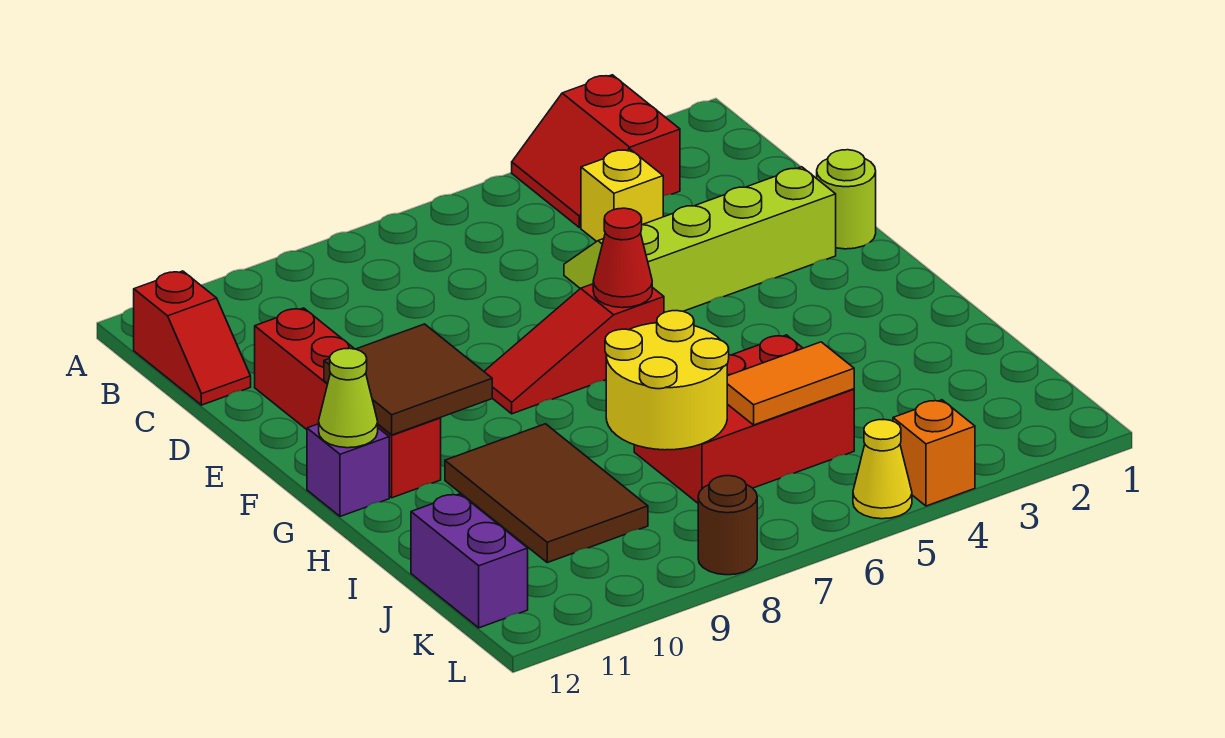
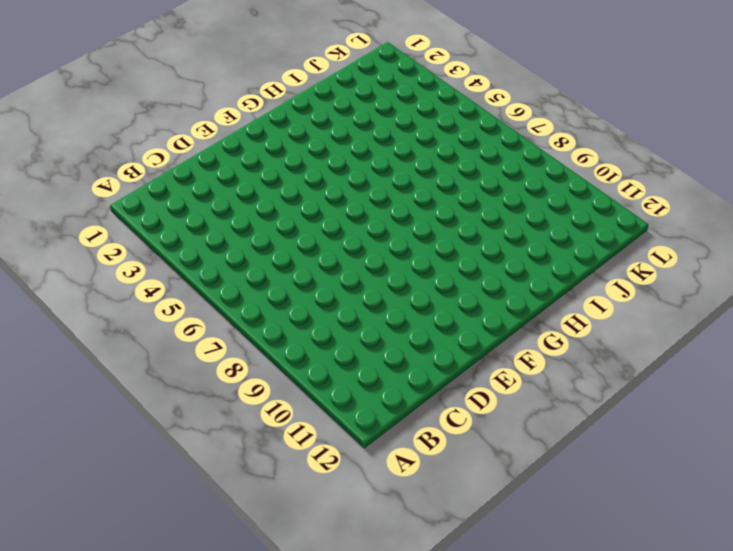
none -> red 2x2 slope [512,75,680,228]
none -> red 1x2 slope [134,271,251,405]
none -> yellow 1x1 brick [581,149,663,241]

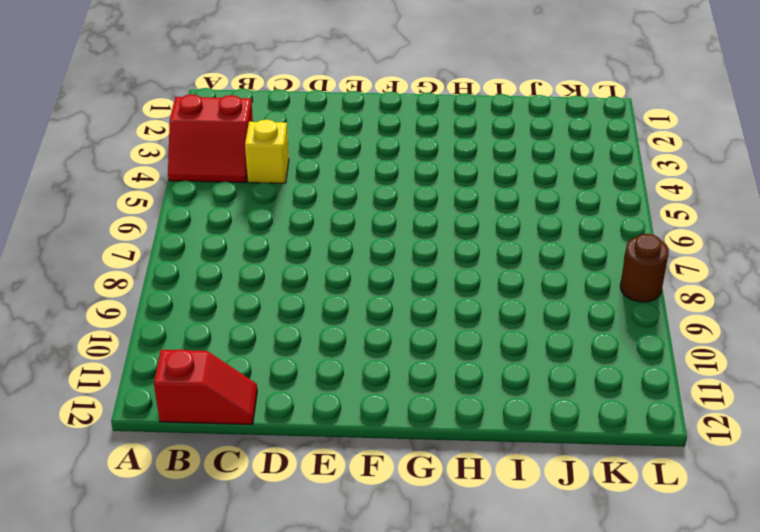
none -> lime 2x4 slope [564,167,836,312]
none -> red 1x4 brick [255,308,441,498]
none -> lime 1x1 round brick [817,150,876,249]

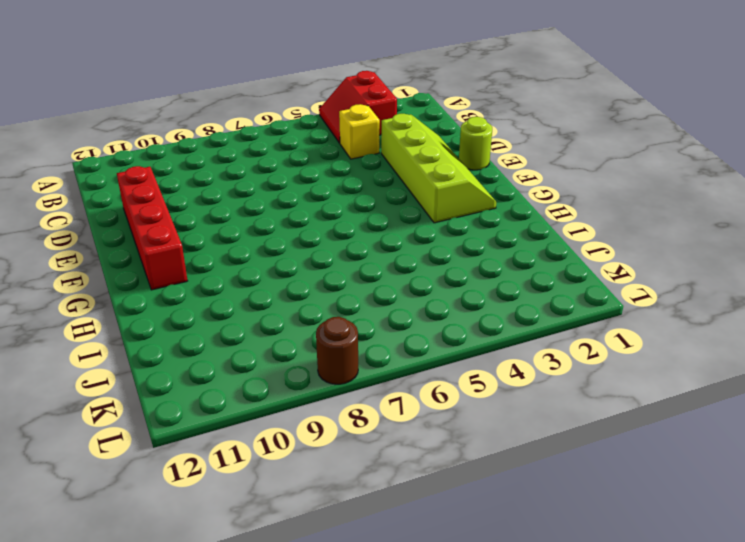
lime 2x4 slope [381,114,496,223] -> lime 2x4 slope turned to [564,167,836,312]
none -> red 1x2 slope [134,271,251,405]
none -> red 1x3 slope [484,284,664,414]
none -> purple 1x1 brick [307,424,389,516]

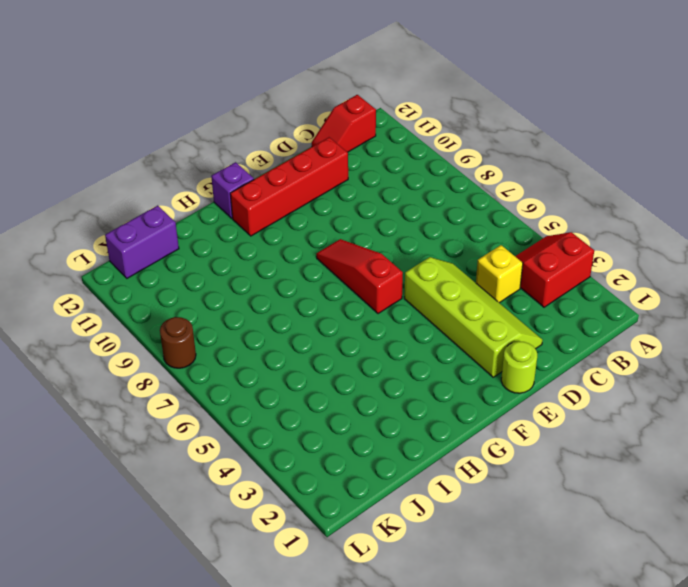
none -> brown 2x3 tile [445,424,648,563]
none -> red 2x3 brick [634,335,854,503]
none -> orange 1x1 brick [893,400,975,506]

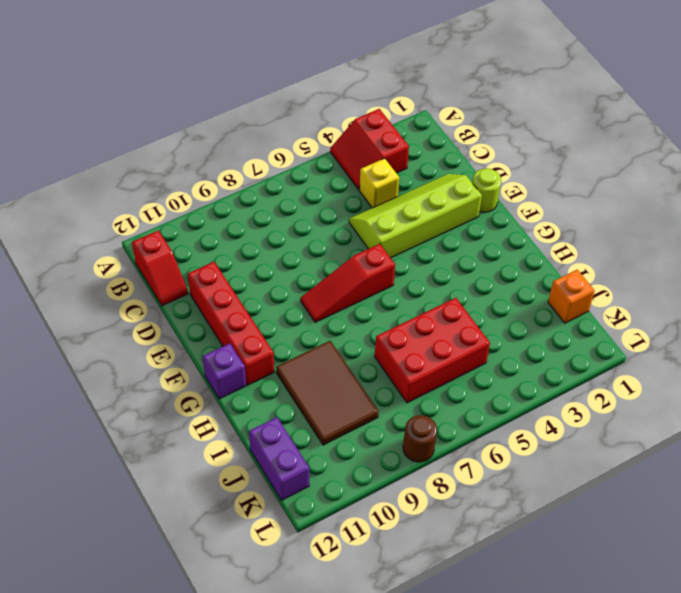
orange 1x1 brick [548,270,595,323] -> orange 1x1 brick moved to [893,400,975,506]
none -> yellow 1x1 cone [853,420,912,519]
none -> red 1x1 cone [593,208,652,308]
none -> brown 2x2 tile [324,324,492,435]

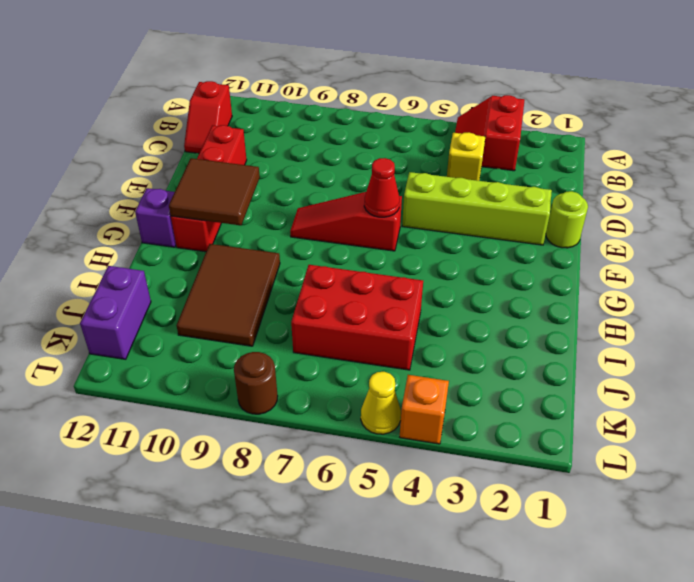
none -> lime 1x1 cone [319,348,378,448]
none -> yellow 2x2 round brick [605,311,729,450]
none -> orange 1x2 tile [727,342,854,425]

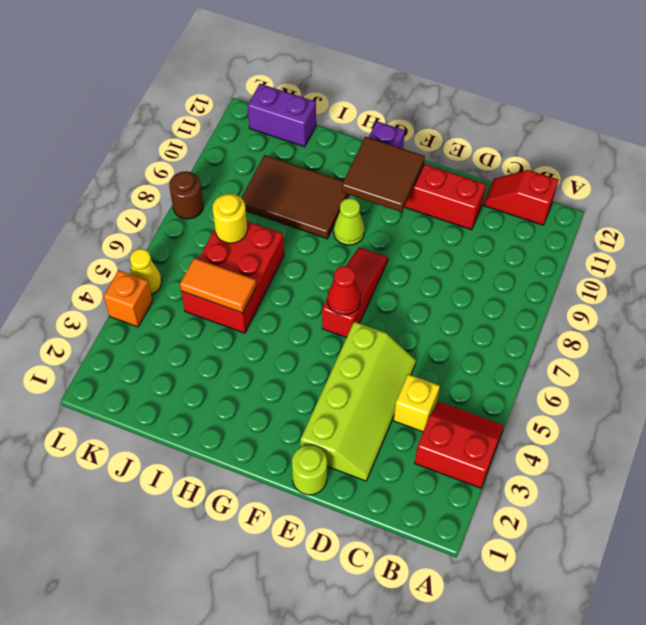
lime 1x1 cone [334,198,365,245] -> lime 1x1 cone moved to [319,348,378,448]
orange 1x2 tile [180,258,256,313] -> orange 1x2 tile turned to [727,342,854,425]
yellow 1x1 round brick [213,194,247,243] -> yellow 2x2 round brick [605,311,729,450]

